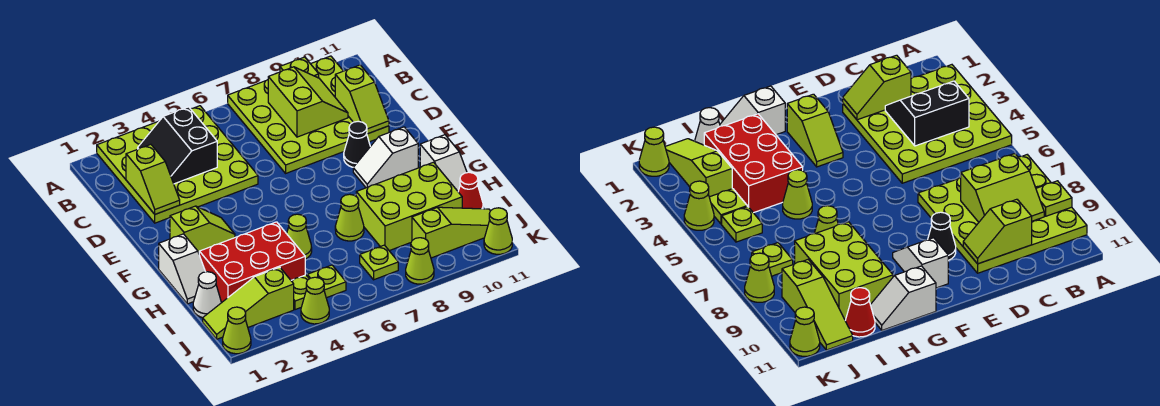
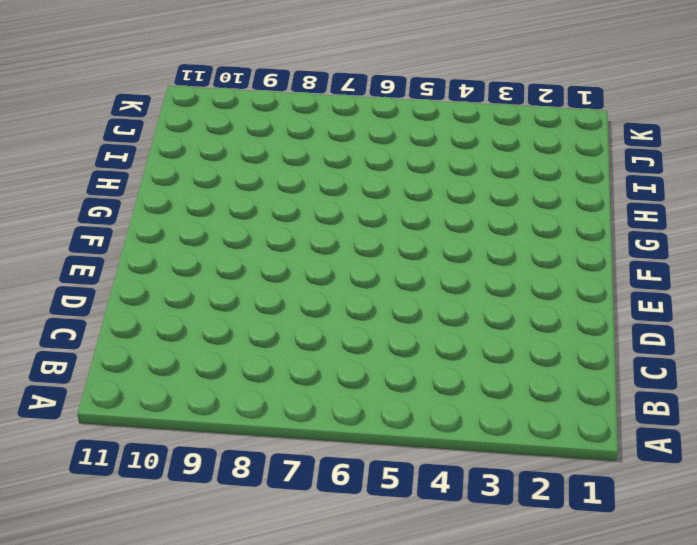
none -> lime 4x4 plate [97,106,258,223]
none -> lime 4x4 plate [228,56,389,173]
none -> black 1x1 cone [344,121,370,167]

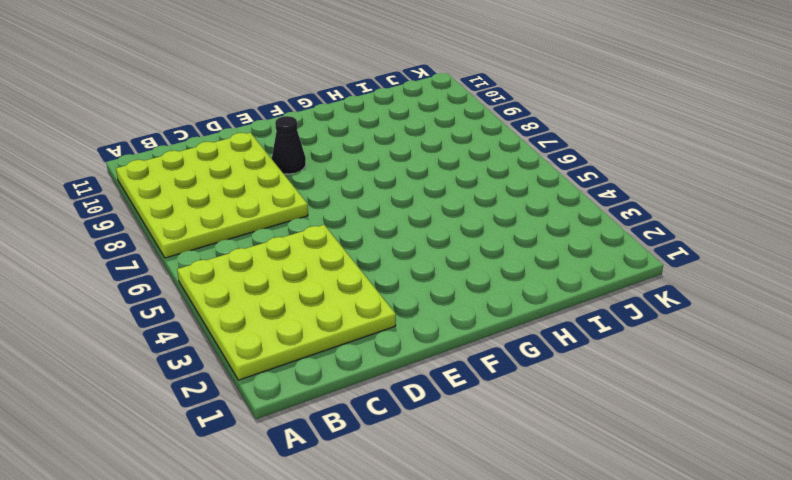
none -> lime 1x2 slope [170,206,235,253]
none -> white 1x2 slope [353,127,418,188]
none -> white 1x2 slope [159,234,205,304]

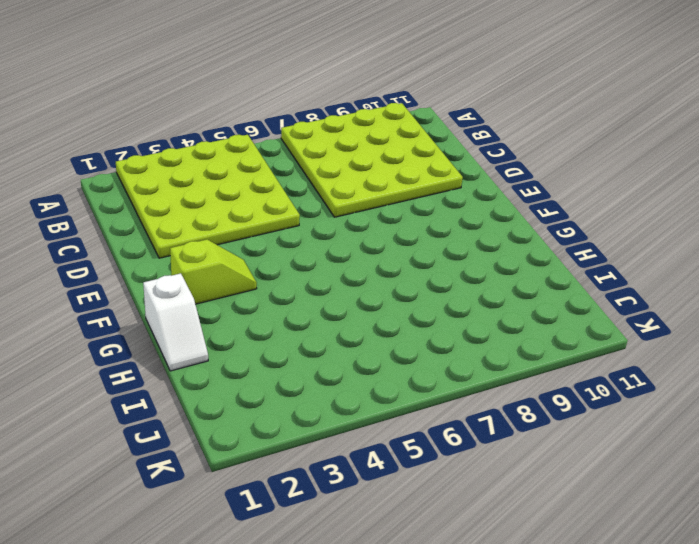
none -> black 1x1 cone [344,121,370,167]
none -> white 1x2 slope [353,127,418,188]
none -> white 1x2 slope [420,135,467,191]

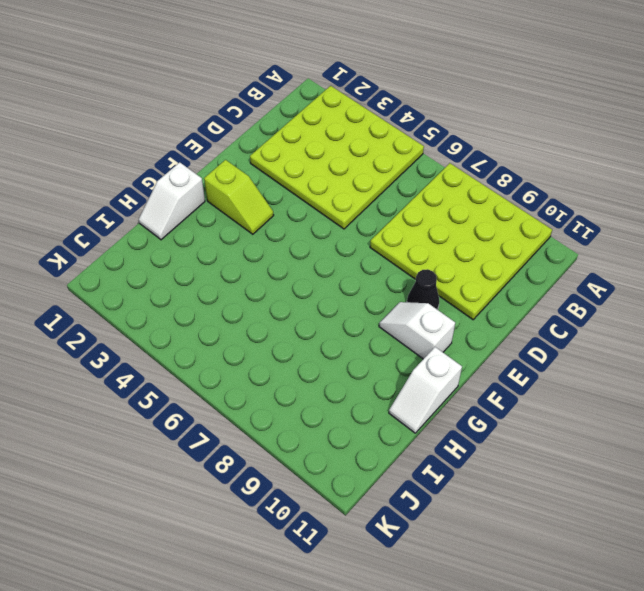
none -> red 2x3 brick [199,222,305,303]
none -> lime 1x1 cone [287,214,312,259]
none -> lime 1x1 cone [335,194,364,241]

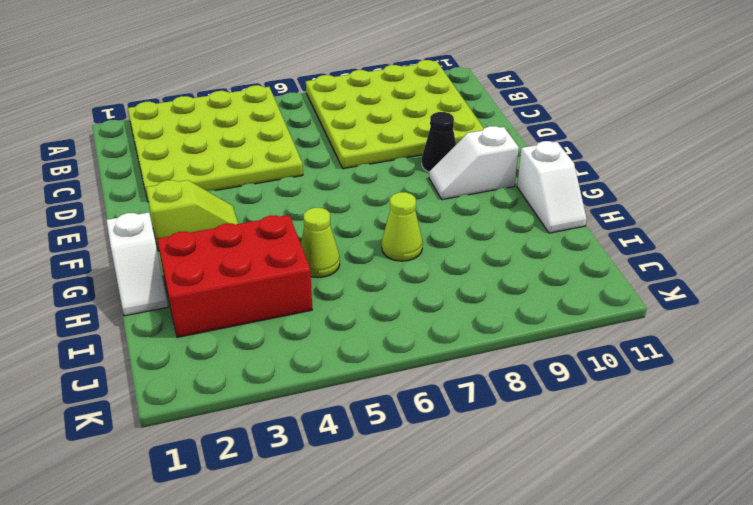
none -> lime 2x3 brick [356,162,462,251]
none -> white 1x1 cone [193,272,221,318]
none -> red 1x1 cone [458,172,483,209]

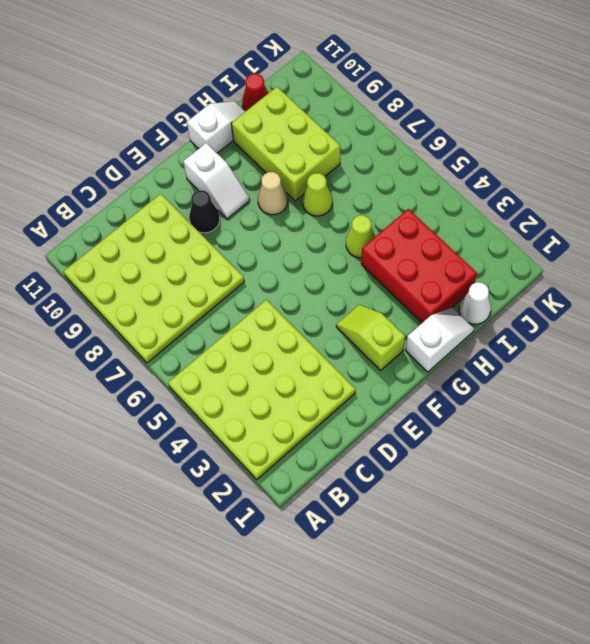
tan 1x1 cone [258,172,288,215] -> none
none -> lime 1x3 slope [203,267,294,339]
none -> lime 1x1 plate [291,275,309,310]
none -> lime 1x1 plate [307,265,346,298]

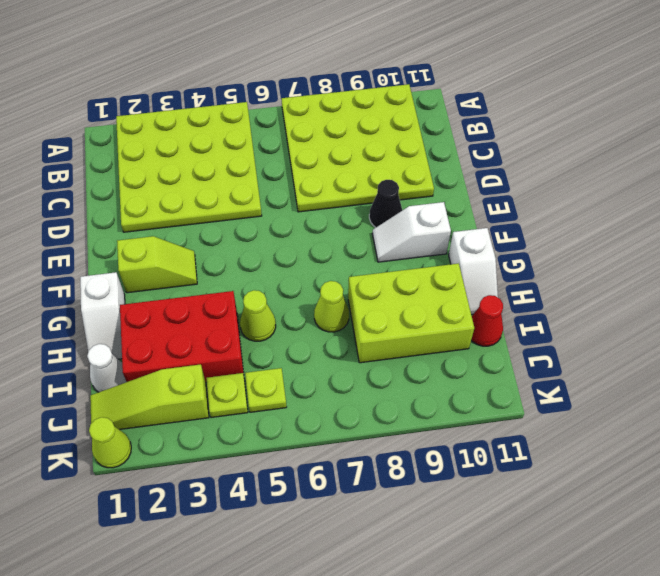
none -> lime 1x1 plate [360,245,398,280]
none -> lime 1x3 slope [412,207,490,258]
none -> lime 1x1 cone [301,277,329,324]

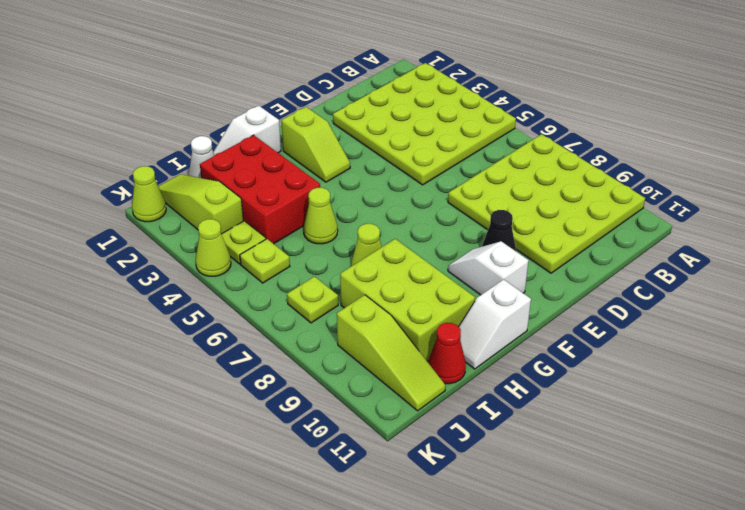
none -> lime 1x1 cone [406,238,434,284]
none -> lime 1x1 cone [484,208,512,254]
none -> lime 1x1 plate [280,57,319,78]

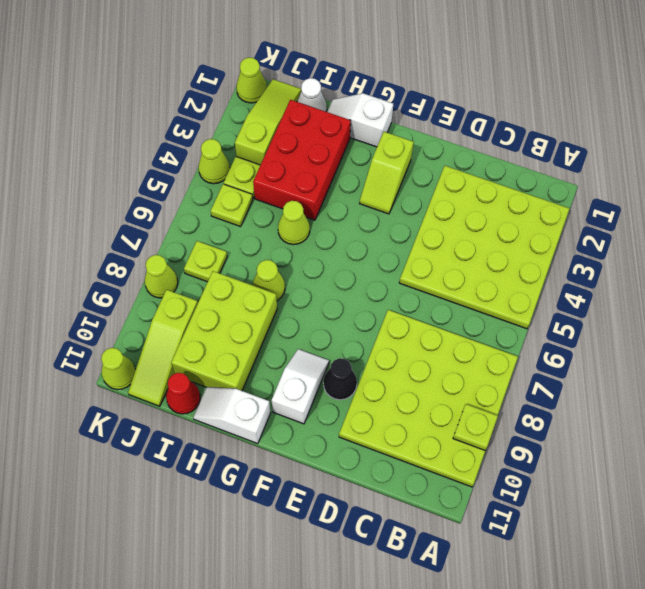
none -> black 2x2 slope [138,107,217,184]
none -> lime 2x2 slope [268,67,348,137]
none -> lime 1x2 slope [126,144,180,214]

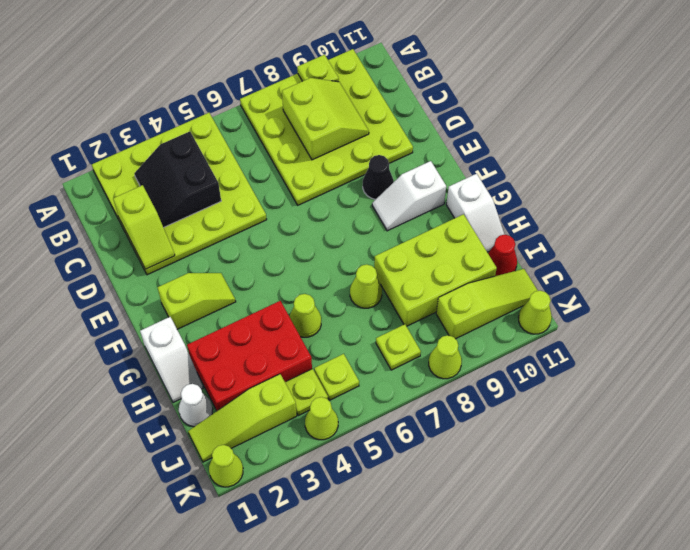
none -> lime 1x2 slope [335,65,389,134]

